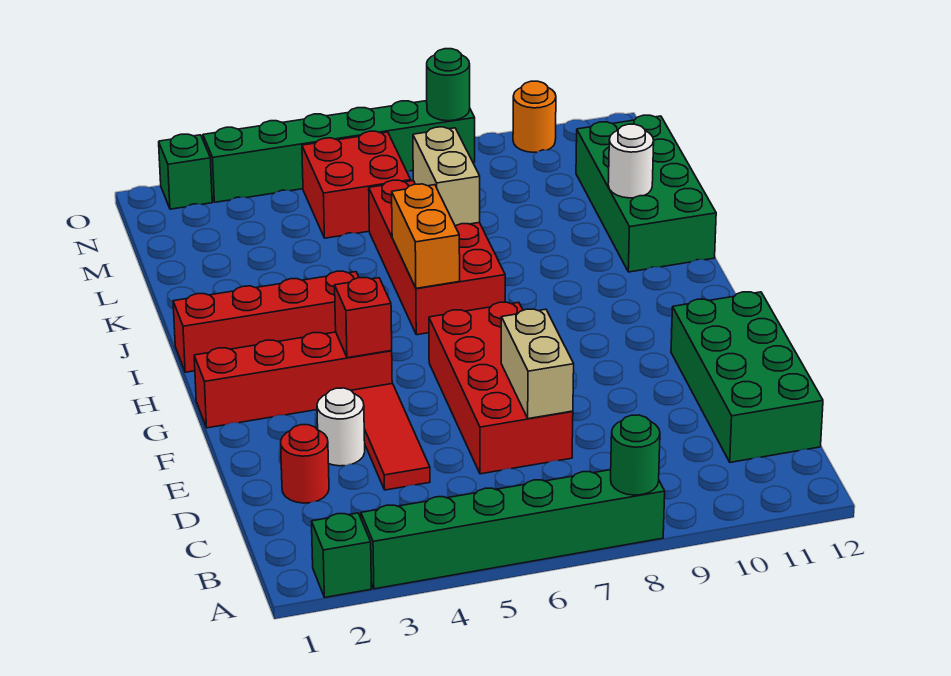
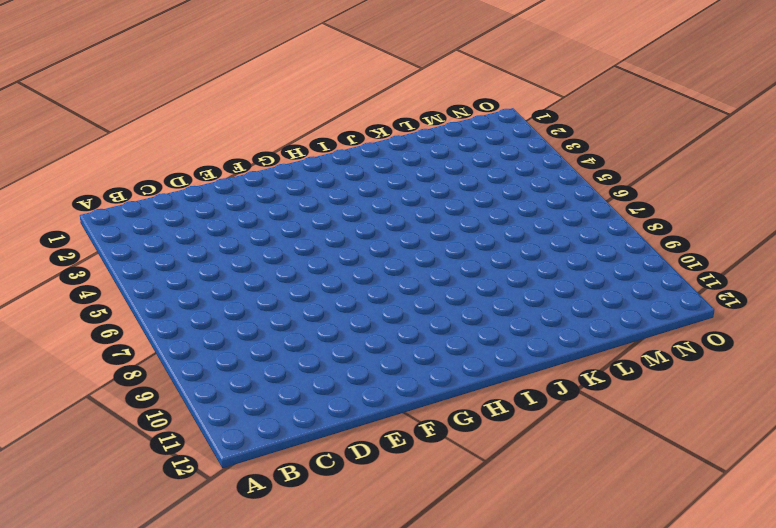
none -> green 1x1 brick [312,513,372,597]
none -> green 1x6 brick [361,470,665,589]
none -> green 2x4 brick [671,292,823,462]

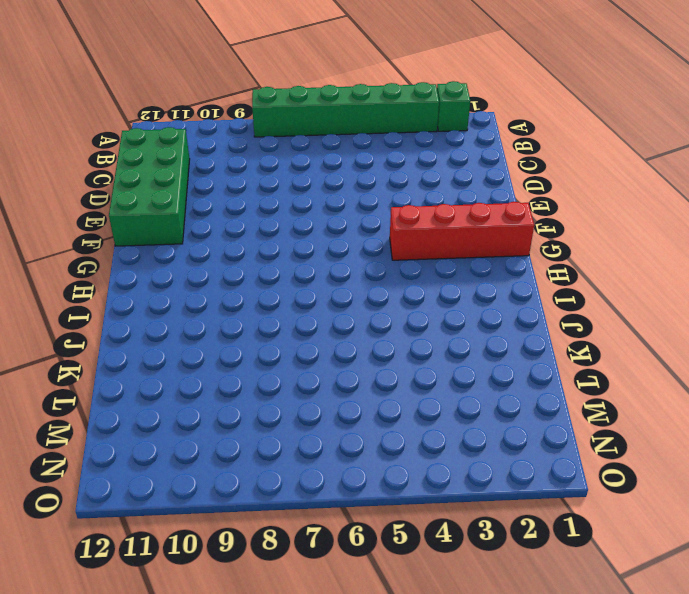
none -> red 1x1 round brick [281,425,329,503]
none -> red 1x3 tile [351,384,430,490]
none -> red 2x4 brick [429,302,573,474]

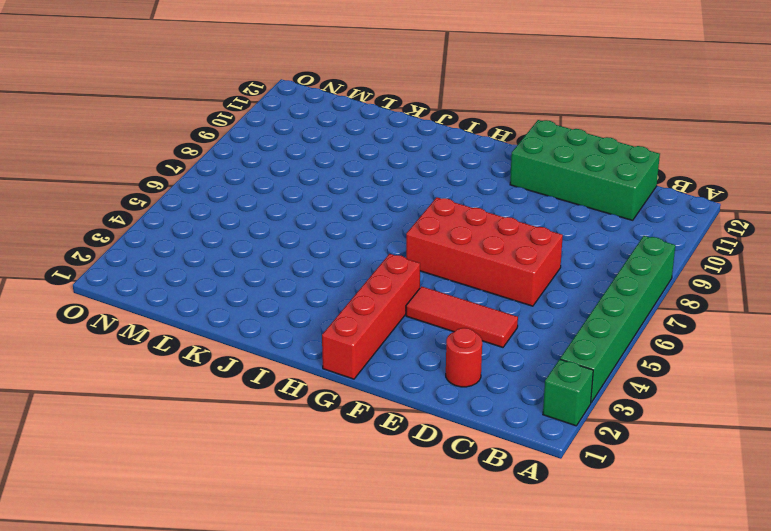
none -> white 1x1 round brick [317,388,365,466]
none -> red 1x4 brick [173,271,359,372]
none -> red 2x4 brick [369,180,505,335]

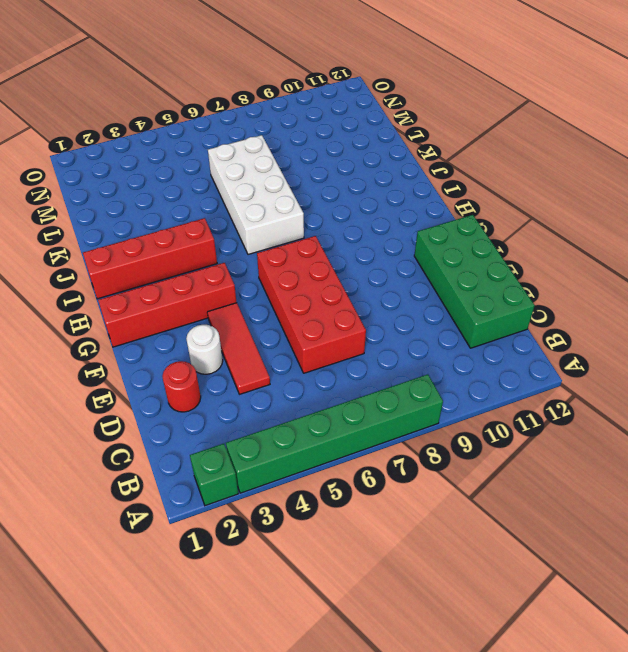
white 2x4 brick [208,135,304,254] -> red 2x4 brick [369,180,505,335]
none -> green 2x4 brick [576,115,716,272]
none -> red 2x2 brick [302,131,411,238]
none -> green 1x1 brick [159,134,212,209]

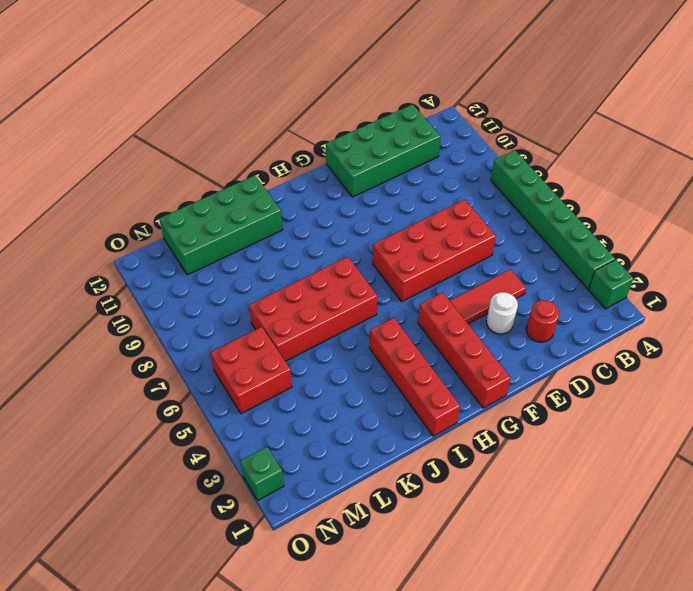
none -> green 1x6 brick [203,101,475,202]
none -> orange 1x1 round brick [513,81,556,152]
none -> green 1x1 round brick [610,415,660,495]

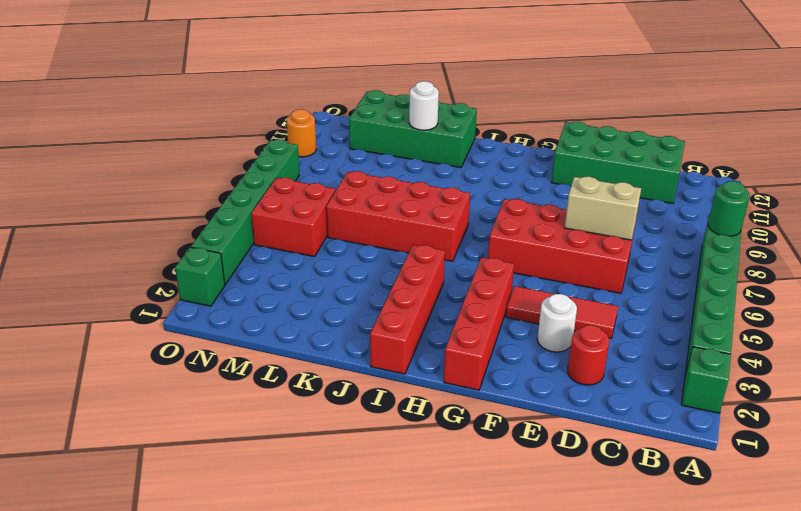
none -> red 1x1 brick [335,278,392,358]
none -> orange 1x2 brick [392,184,460,288]
none -> tan 1x2 brick [413,127,480,226]

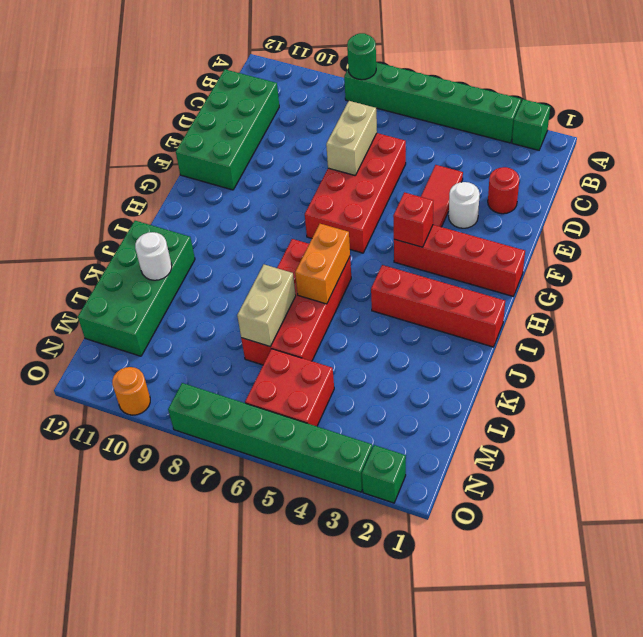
none -> green 1x1 round brick [427,49,470,121]

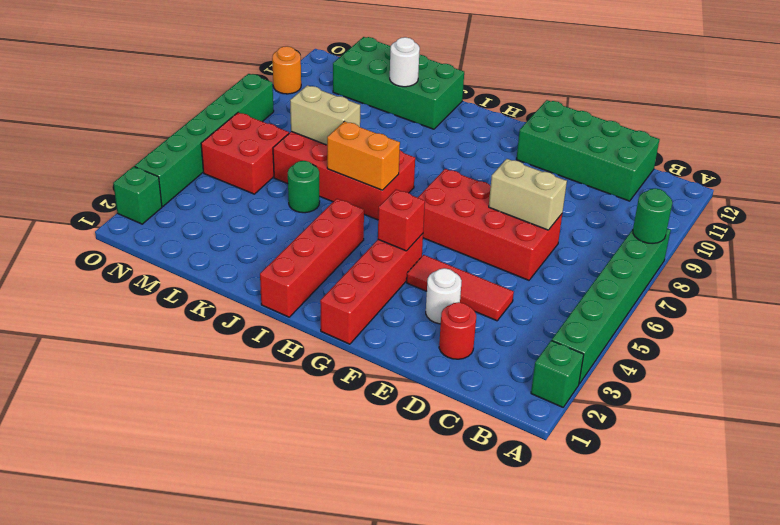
green 1x1 round brick [288,161,320,213] -> green 1x1 round brick moved to [427,49,470,121]

